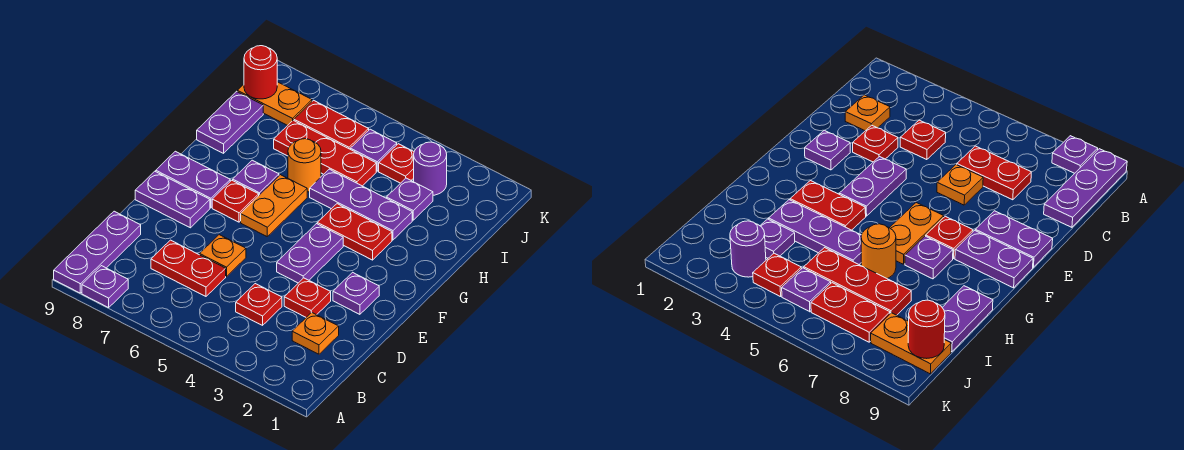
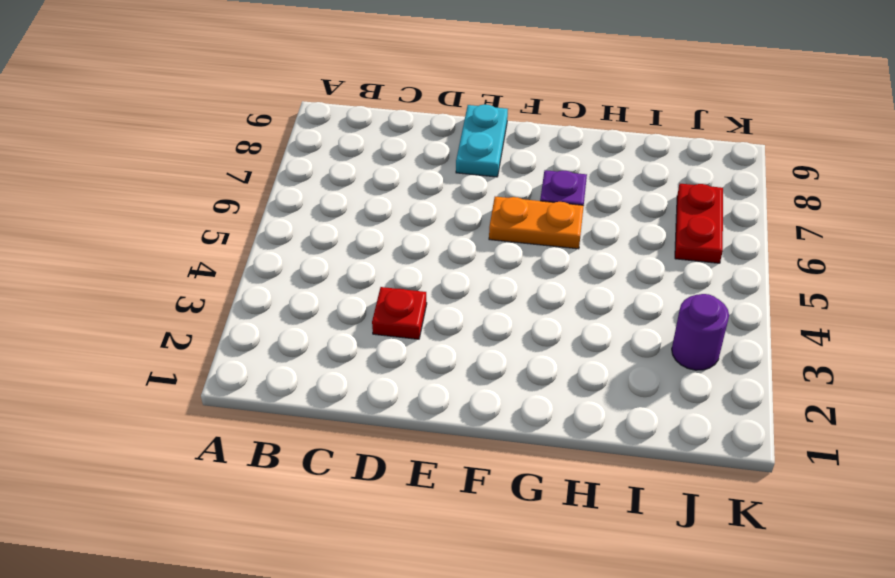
cyan 1x2 plate [456,104,508,177] -> purple 1x2 plate [135,171,210,228]
none -> purple 1x1 plate [82,266,128,308]
none -> purple 1x3 plate [54,211,141,293]
none -> orange 1x1 plate [292,312,339,354]

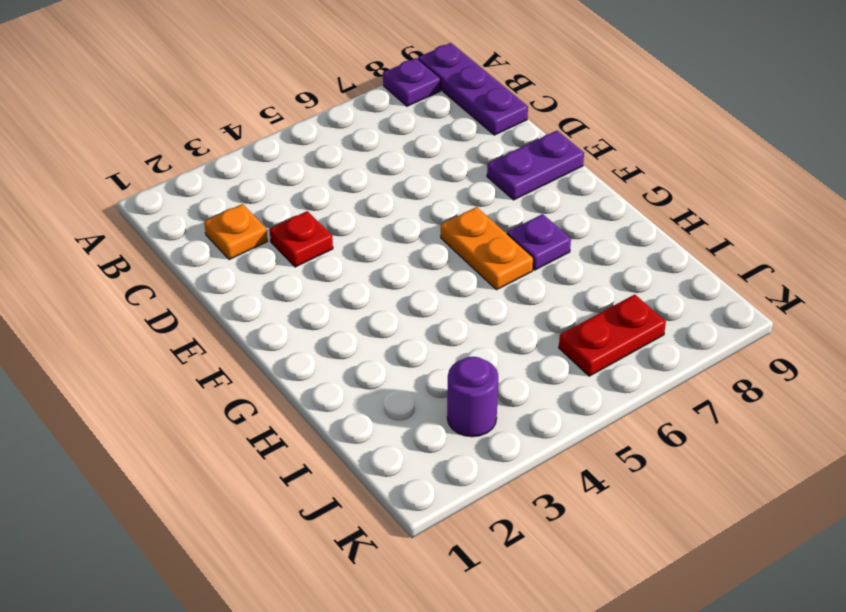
none -> red 1x1 plate [236,284,282,325]
none -> red 1x2 plate [151,240,226,296]
none -> orange 1x1 plate [200,235,246,277]

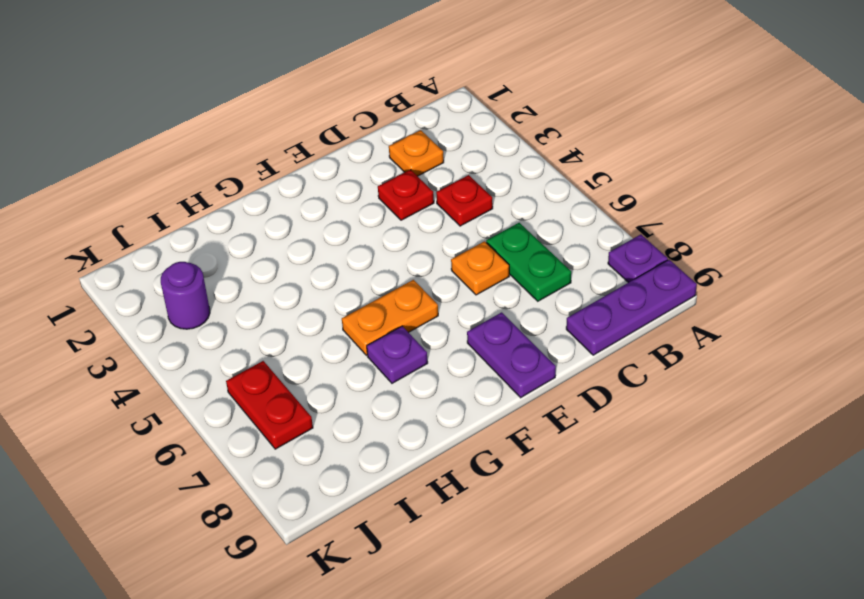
green 1x2 plate [486,223,571,301] -> red 1x2 plate [151,240,226,296]
none -> purple 1x1 plate [333,272,379,314]
none -> purple 1x2 plate [277,224,343,283]
none -> red 1x1 plate [212,180,259,222]

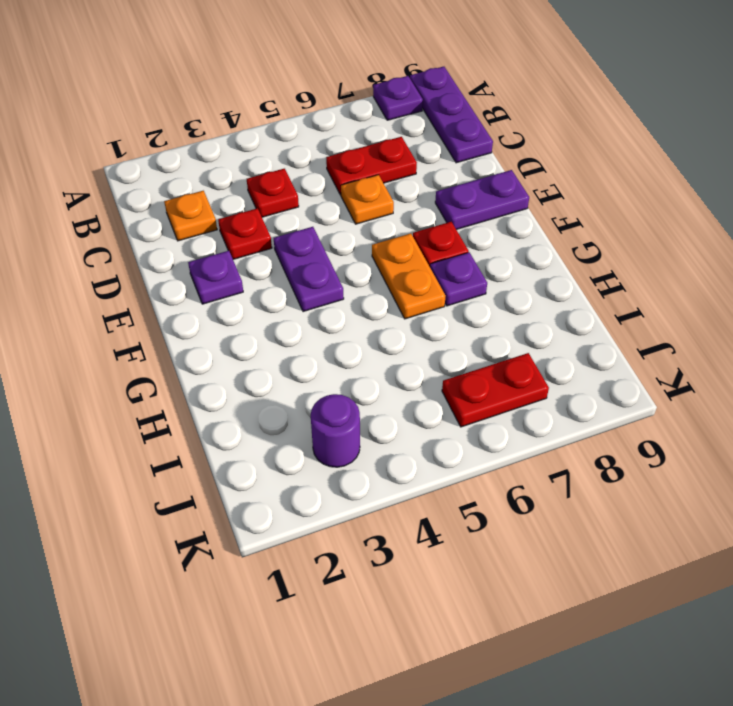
none -> purple 1x2 plate [156,151,230,208]
none -> red 1x2 plate [317,204,392,260]
none -> purple 1x3 plate [310,169,412,240]

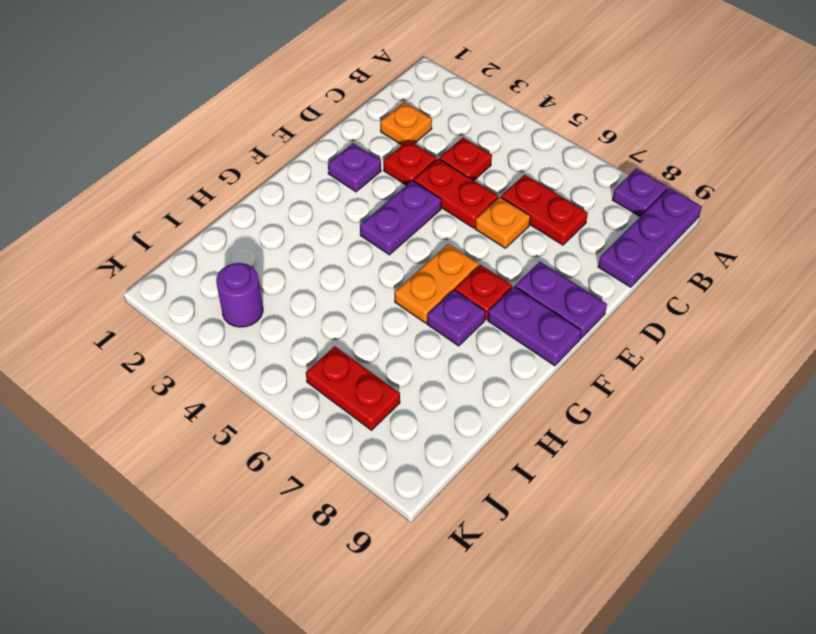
red 1x2 plate [414,159,498,228] -> red 1x2 plate moved to [317,204,392,260]
none -> purple 1x3 plate [310,169,412,240]
none -> orange 1x1 round brick [288,139,321,192]
none -> purple 1x2 plate [197,91,263,153]

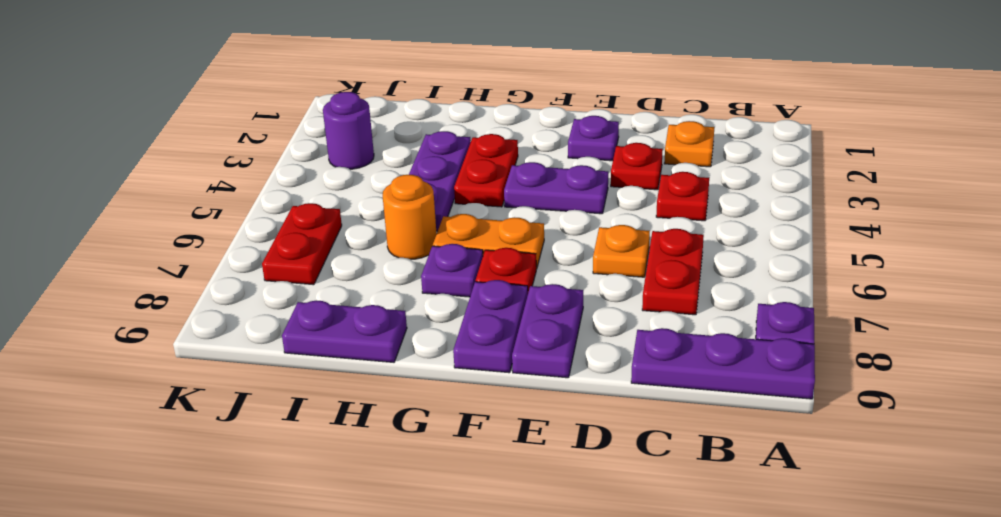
none -> purple 1x1 plate [387,178,433,220]
none -> red 1x3 plate [274,120,376,186]
none -> red 1x1 plate [379,144,414,183]

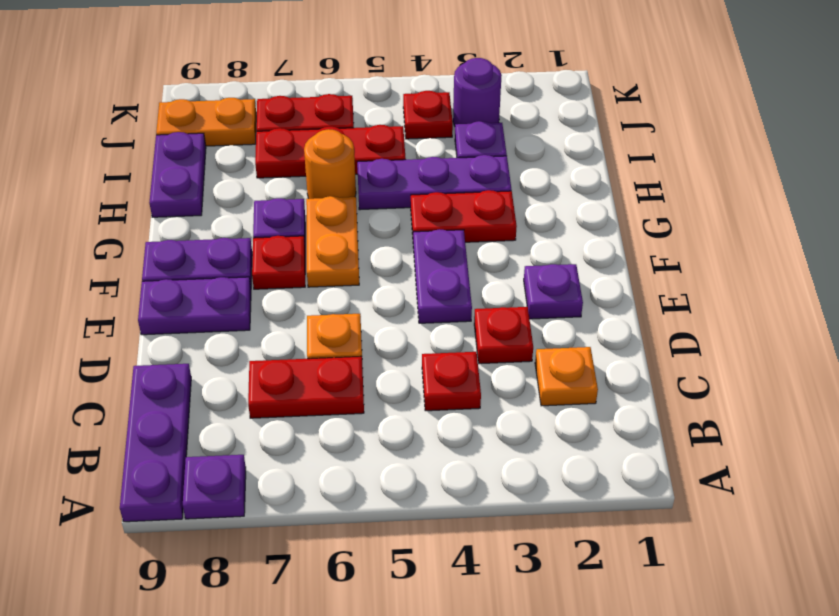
none -> purple 1x1 plate [350,129,397,171]
none -> red 1x1 round brick [244,46,277,99]

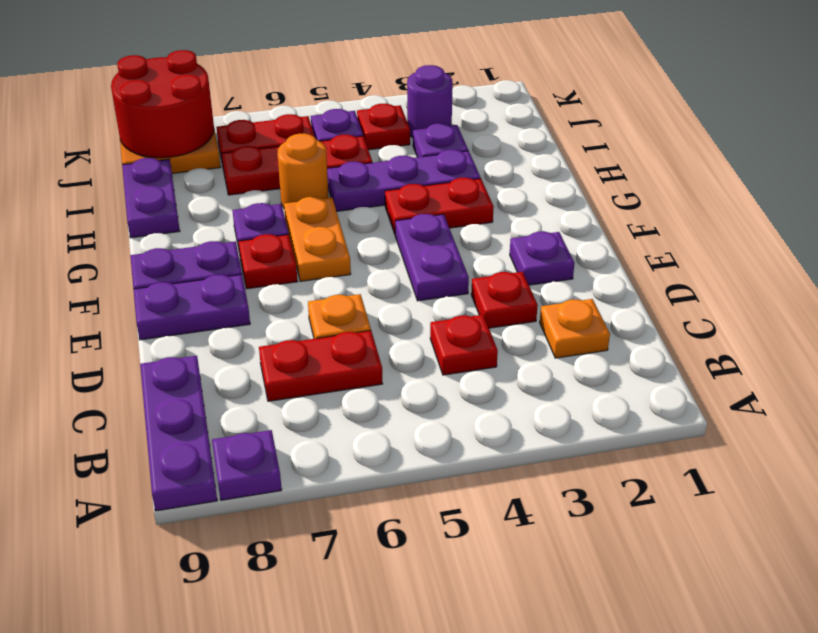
red 2x2 round brick [111,50,214,158] -> red 1x1 round brick [244,46,277,99]

